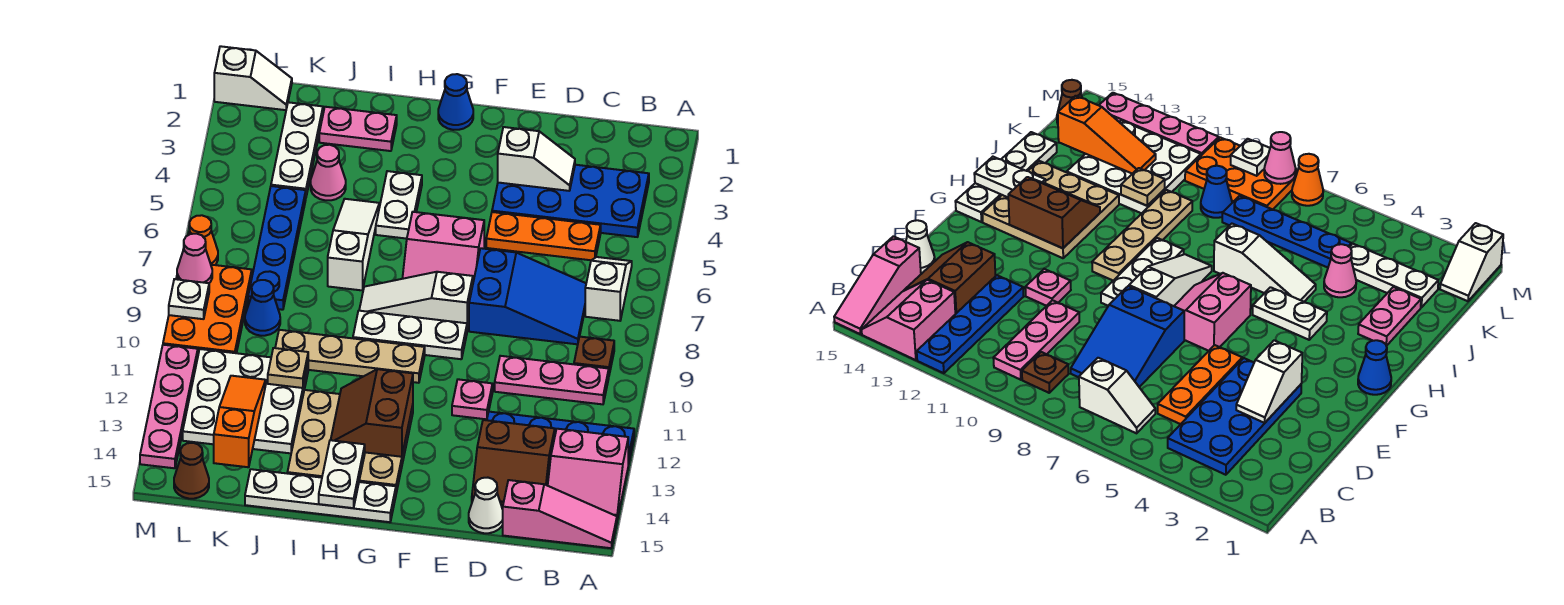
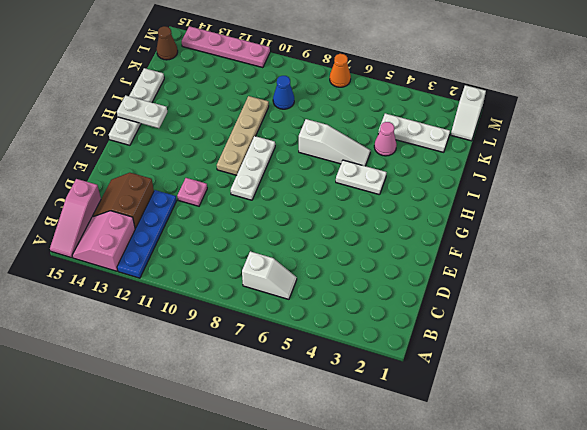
none -> blue 2x4 plate [492,165,649,237]
none -> brown 1x1 plate [574,337,614,374]
none -> pink 1x3 plate [495,356,609,404]
none -> orange 1x3 plate [486,212,601,260]

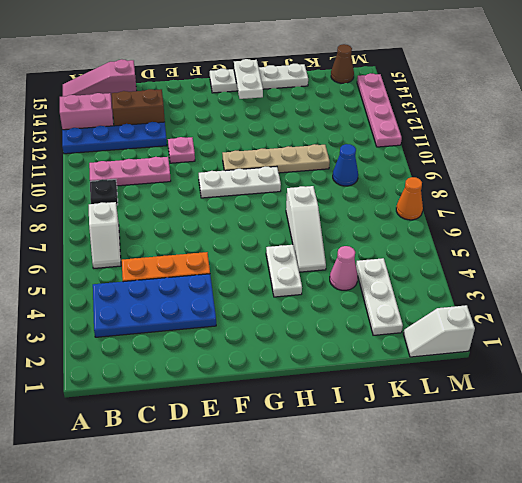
black 1x1 plate [90,179,118,205] -> brown 1x1 plate [574,337,614,374]
none -> blue 2x3 slope [469,248,586,344]
none -> white 1x1 cone [469,478,503,533]
none -> pink 2x2 slope [402,212,484,282]
none -> white 1x3 slope [359,272,473,331]

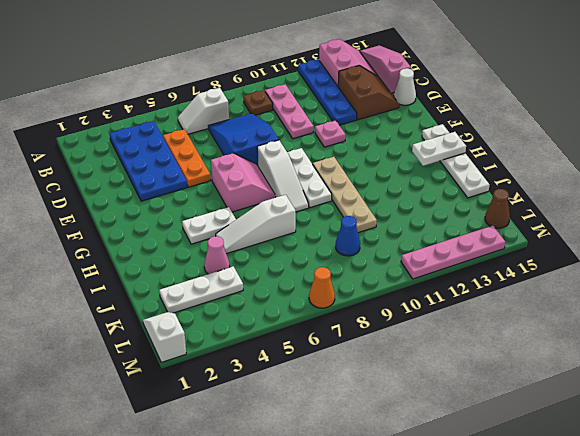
none -> blue 1x1 cone [438,74,473,130]
none -> tan 3x3 plate [287,390,413,493]
none -> pink 1x2 plate [319,107,397,151]
none -> white 3x3 plate [183,349,308,453]

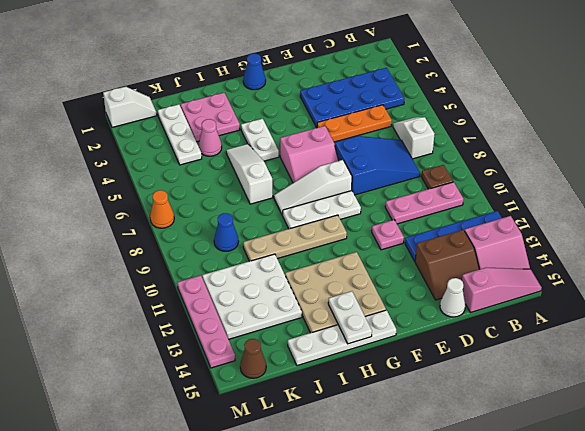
pink 2x2 plate [180,93,240,142] -> pink 1x2 plate [319,107,397,151]
none -> blue 1x4 plate [248,186,306,310]
none -> orange 2x3 plate [163,265,252,354]
none -> white 1x2 slope [498,127,575,191]
none -> brown 2x2 slope [331,369,413,457]

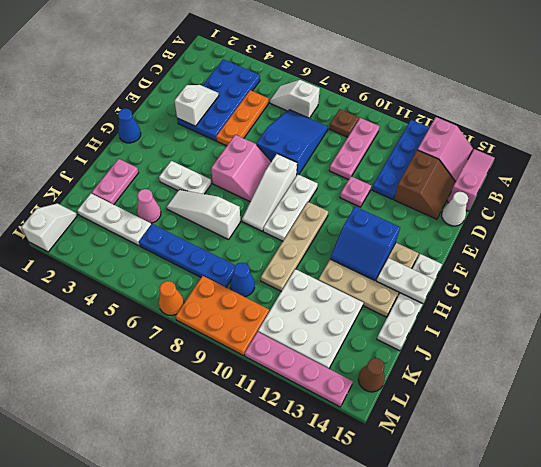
blue 2x2 slope [330,207,400,280] -> brown 2x2 slope [331,369,413,457]
none -> tan 1x1 plate [268,348,308,388]
none -> orange 1x3 slope [214,376,266,467]
none -> pink 1x1 cone [177,234,212,283]
none -> white 1x1 plate [169,279,209,319]

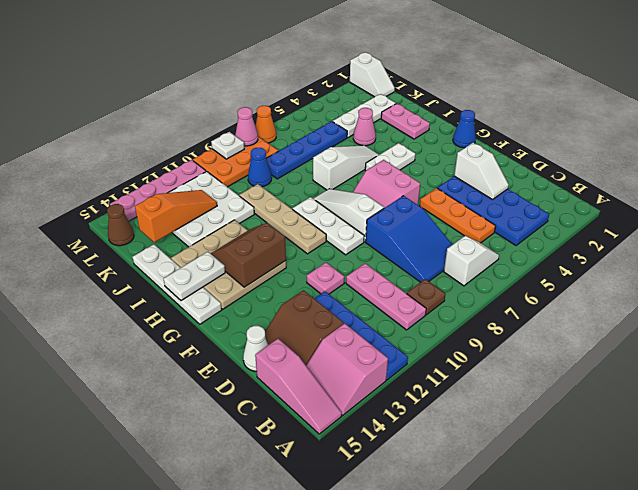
none -> tan 1x1 plate [268,348,308,388]

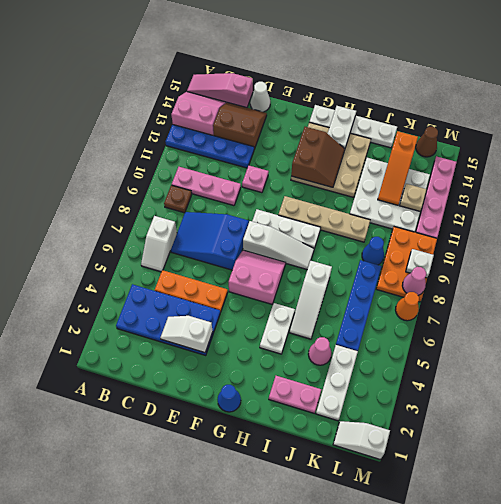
tan 1x1 plate [400,184,427,211] -> tan 1x1 plate moved to [268,348,308,388]

